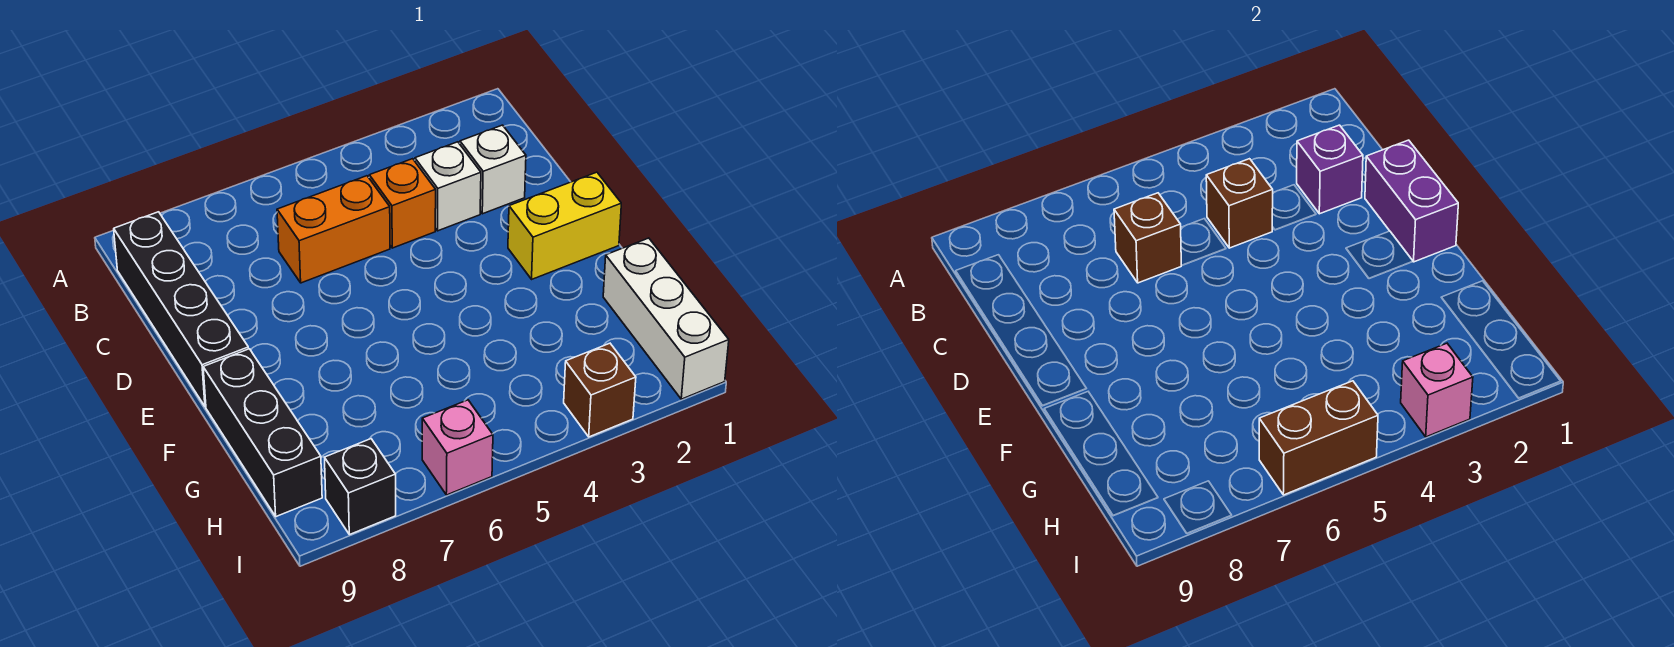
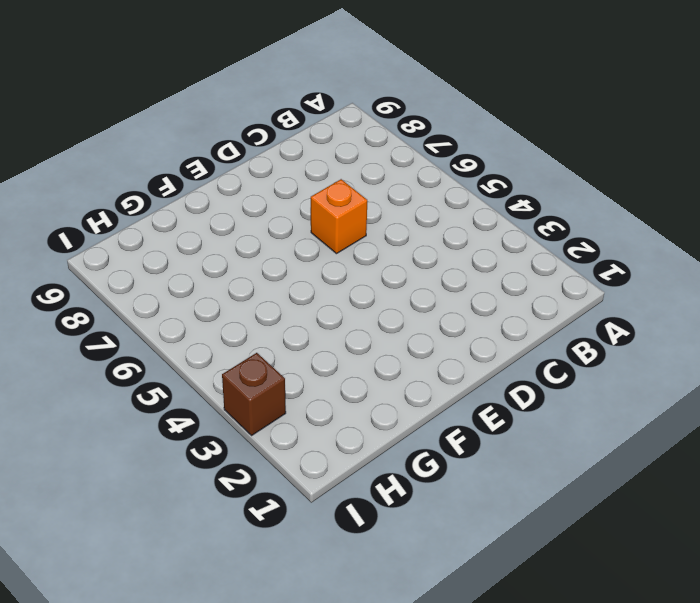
orange 1x1 brick [311,179,367,254] -> orange 1x1 brick moved to [369,159,436,248]
none -> black 1x4 brick [114,212,248,407]
none -> white 1x1 brick [460,125,526,214]
none -> white 1x1 brick [415,142,481,231]

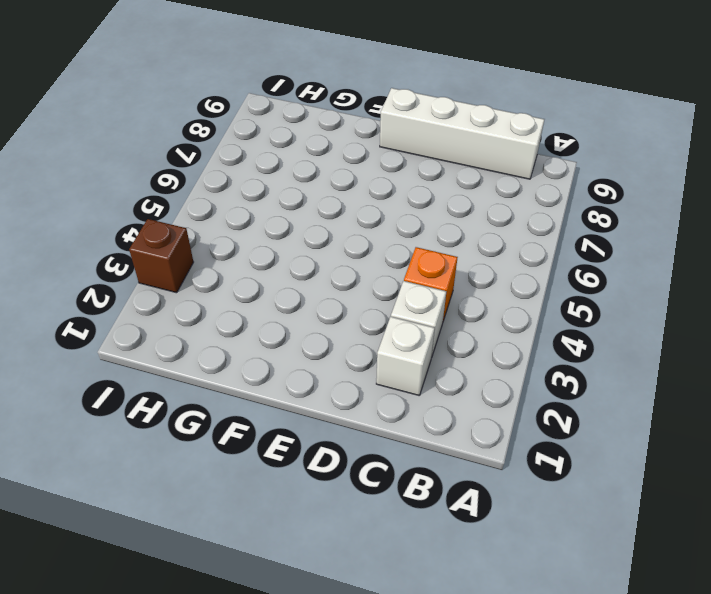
white 1x4 brick [380,88,545,179] -> black 1x4 brick [114,212,248,407]
none -> orange 1x2 brick [277,176,390,283]
none -> yellow 1x2 brick [508,172,621,279]
none -> black 1x3 brick [203,349,322,517]

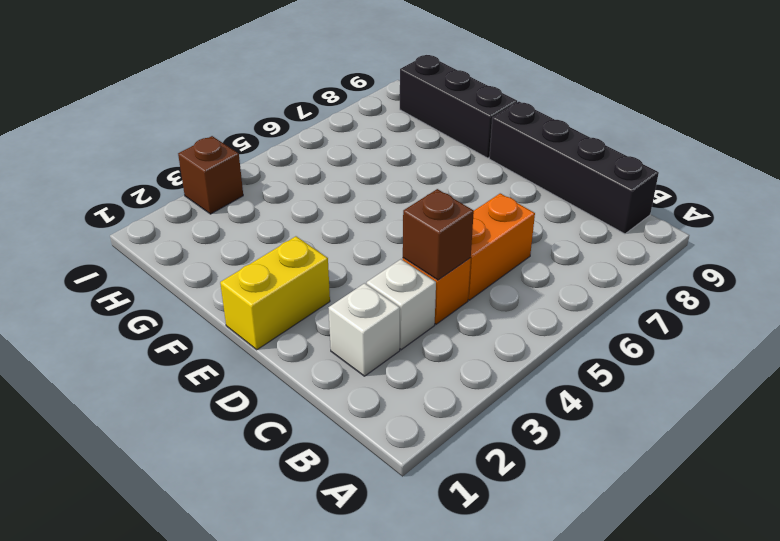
none -> white 1x3 brick [603,238,729,399]
none -> pink 1x1 brick [422,400,493,495]
none -> black 1x1 brick [325,439,396,535]

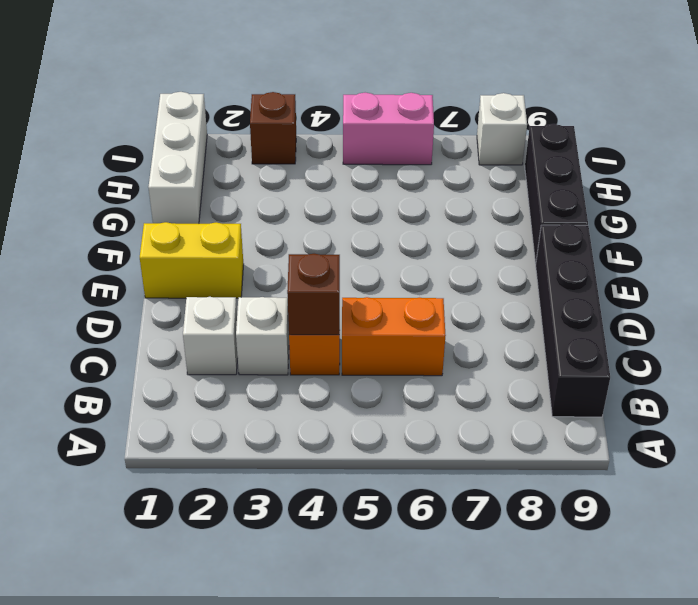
pink 1x2 brick [343,93,434,165] -> pink 1x1 brick [422,400,493,495]
white 1x1 brick [477,93,527,165] -> black 1x1 brick [325,439,396,535]
none -> purple 1x1 brick [1297,125,1363,214]
none -> brown 1x1 brick [1114,193,1182,283]
none -> purple 1x2 brick [1365,140,1458,262]

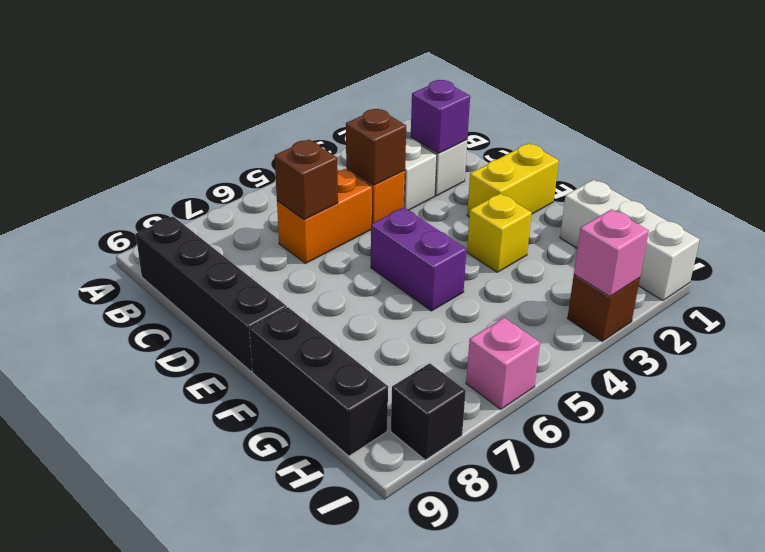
purple 1x2 brick [371,208,467,311] -> purple 1x2 brick moved to [1365,140,1458,262]
yellow 1x1 brick [467,193,532,272] -> none
none -> brown 1x2 brick [1259,381,1378,495]

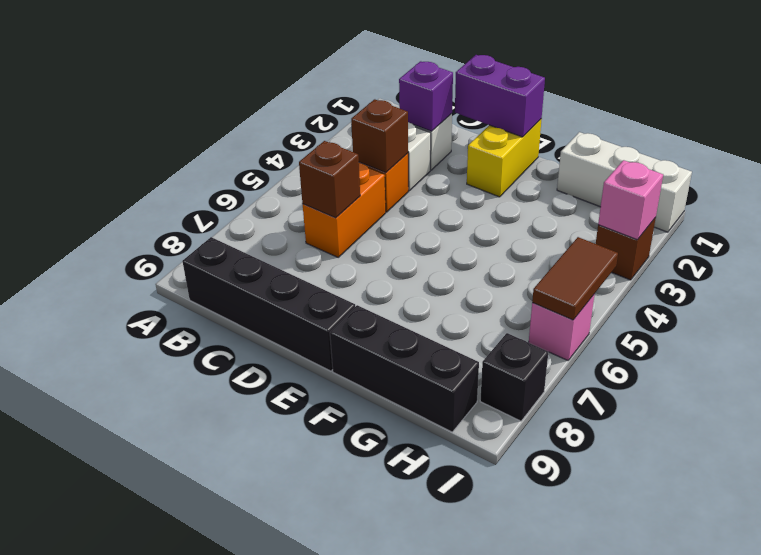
brown 1x2 tile [532,237,618,320] -> brown 1x2 brick [1259,381,1378,495]

